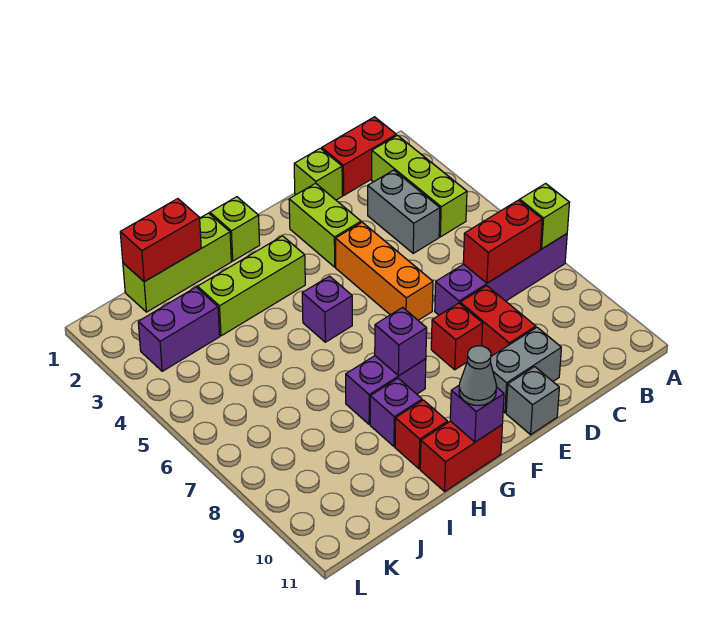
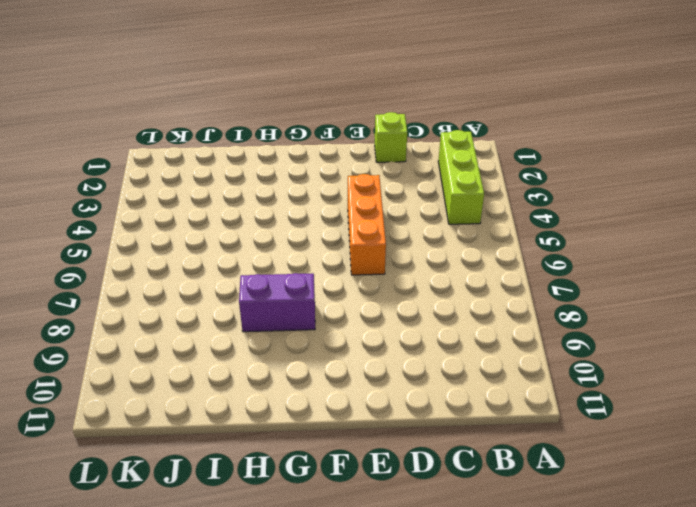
none -> purple 1x4 brick [435,234,567,315]
none -> red 1x2 brick [322,117,396,195]
none -> grey 1x2 brick [368,170,440,253]

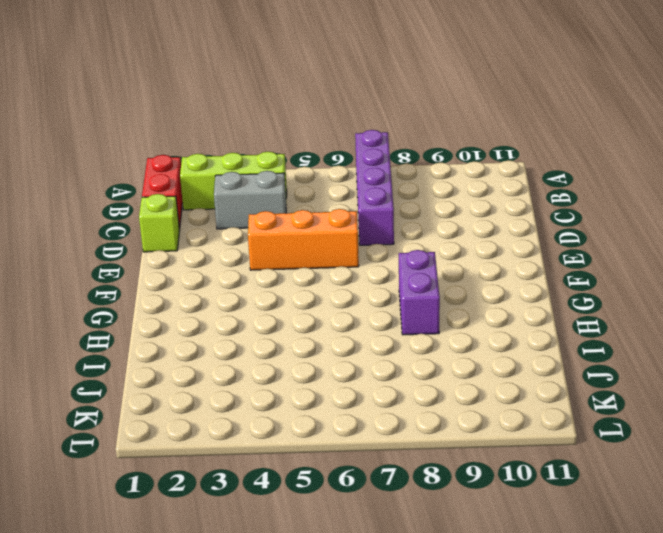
none -> red 1x2 brick [460,286,536,356]
none -> grey 1x2 brick [490,327,561,413]
none -> lime 1x2 brick [289,183,361,267]

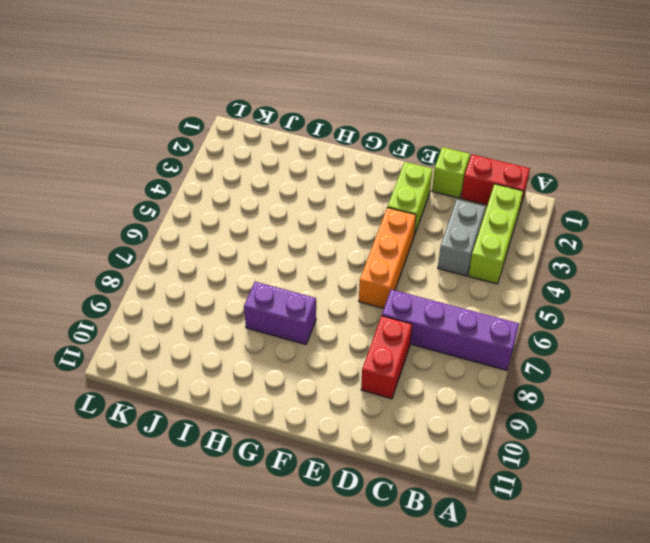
none -> grey 1x2 brick [490,327,561,413]
none -> red 1x1 brick [431,303,483,370]
none -> grey 1x1 brick [506,367,559,435]

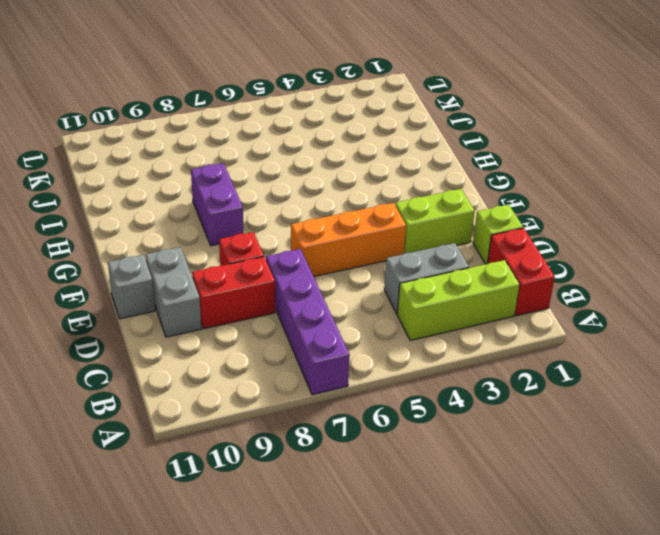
none -> lime 1x1 brick [210,197,260,261]
none -> lime 1x3 brick [198,236,305,336]
none -> purple 1x1 brick [302,276,352,342]

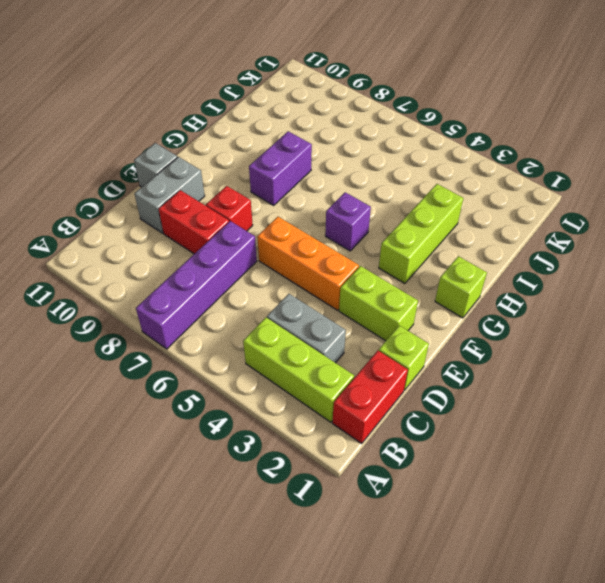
none -> red 1x2 brick [420,421,502,491]
none -> lime 1x3 brick [123,213,231,312]
none -> purple 1x1 brick [370,378,422,446]

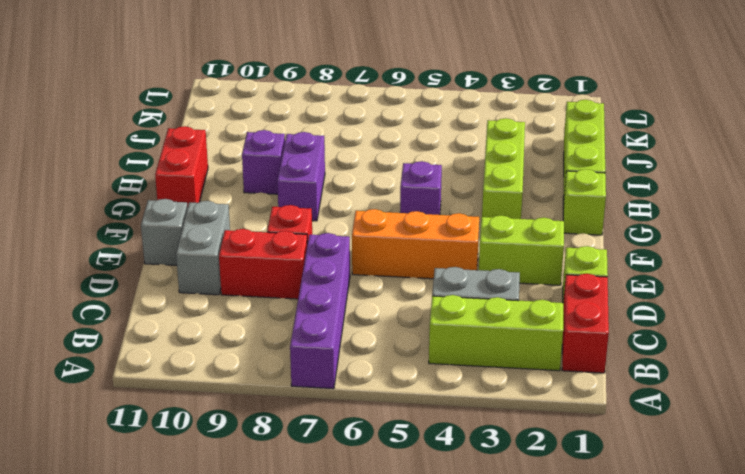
none -> red 1x1 brick [395,400,448,469]
none -> purple 1x2 brick [138,287,220,371]
none -> lime 1x1 brick [520,183,570,249]

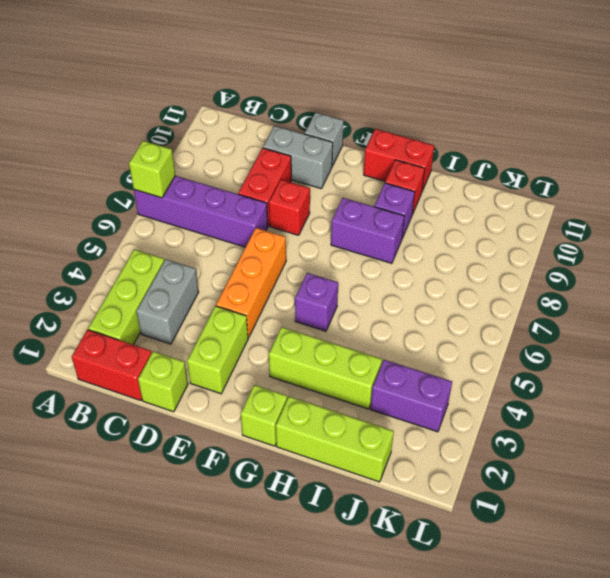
none -> red 1x2 brick [463,200,542,283]
none -> purple 1x1 brick [375,307,427,376]
none -> purple 1x1 brick [450,386,504,442]

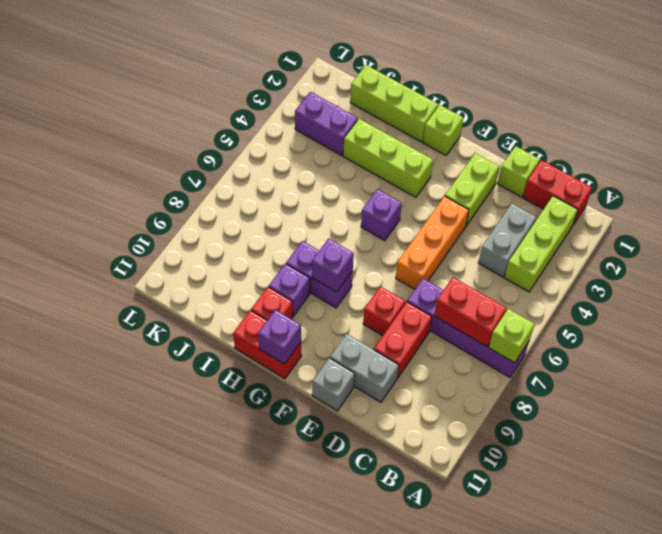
none -> red 1x2 brick [120,199,201,282]
none -> grey 1x1 cone [459,346,497,406]

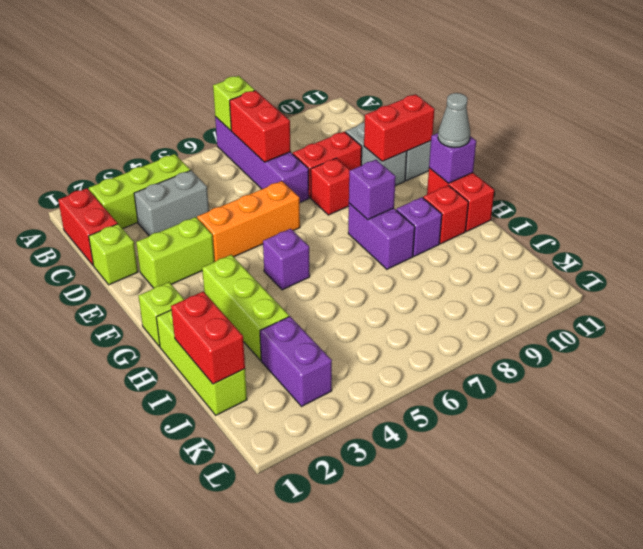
red 1x2 brick [364,94,435,161] -> none

